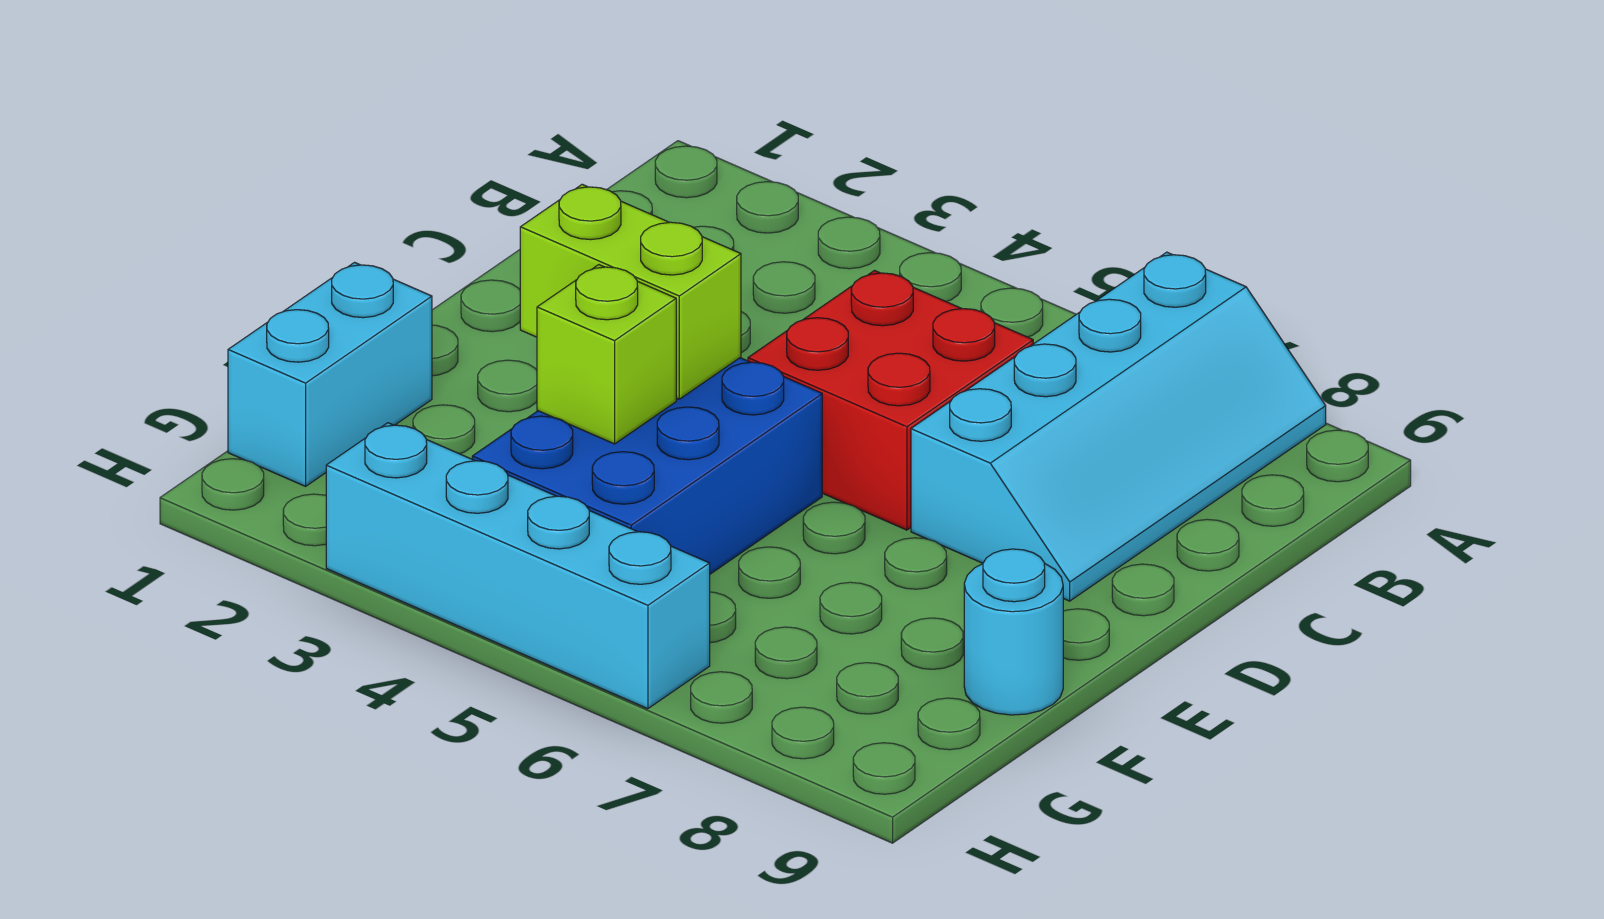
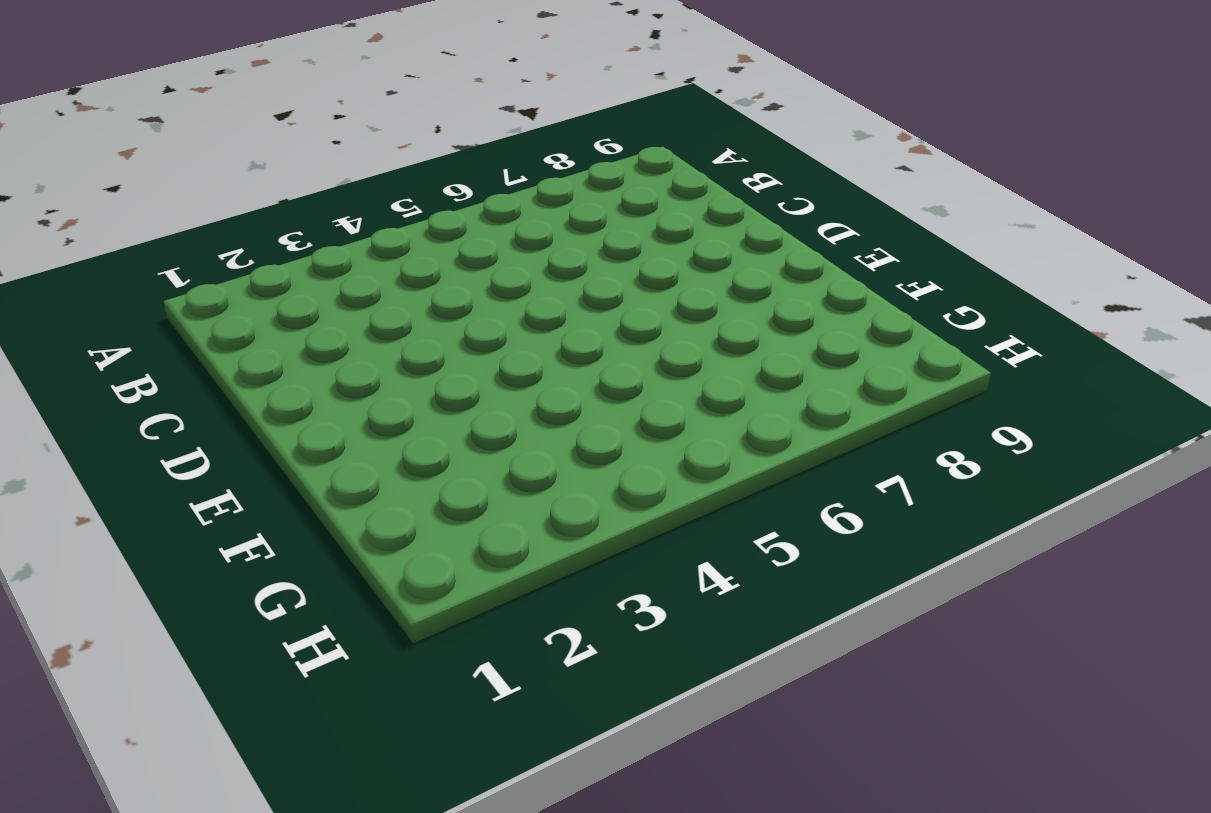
none -> cyan 2x4 slope [911,252,1326,601]
none -> red 2x2 brick [748,271,1033,530]

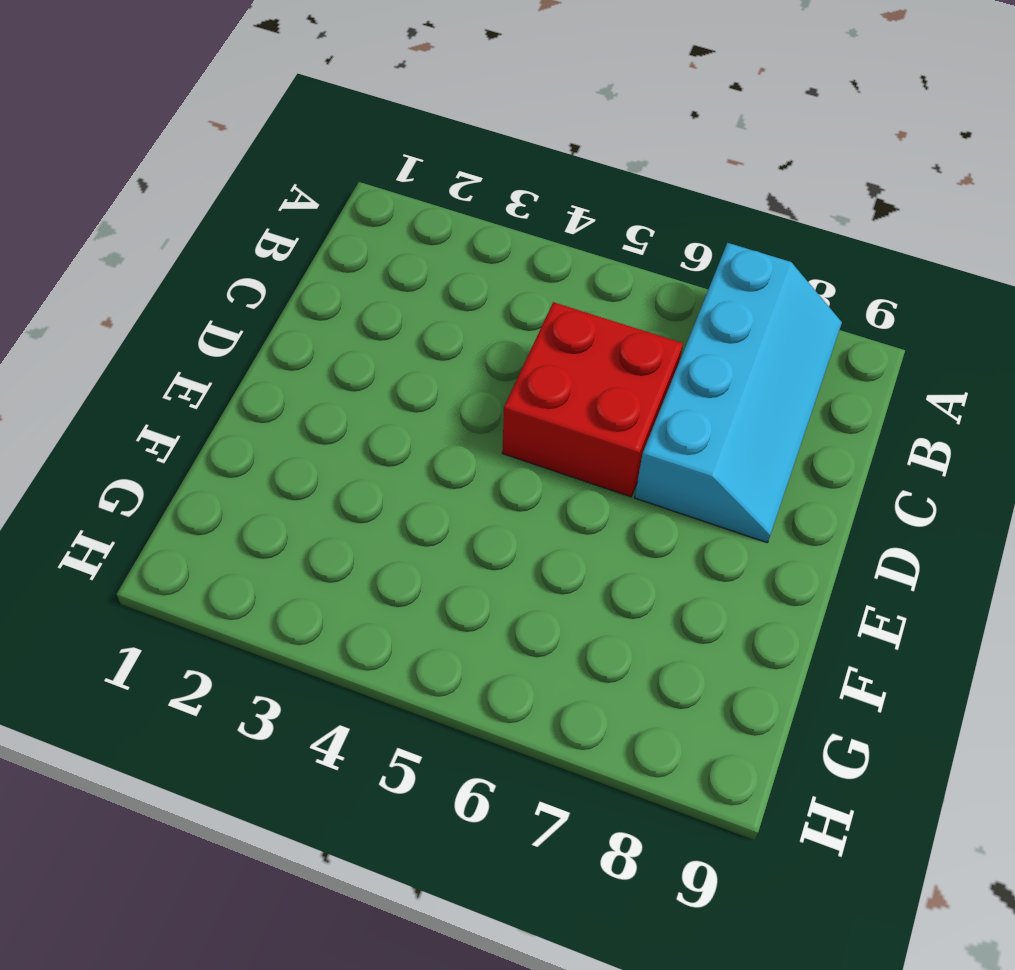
none -> blue 2x3 brick [472,358,822,574]
none -> cyan 1x2 brick [228,262,432,486]

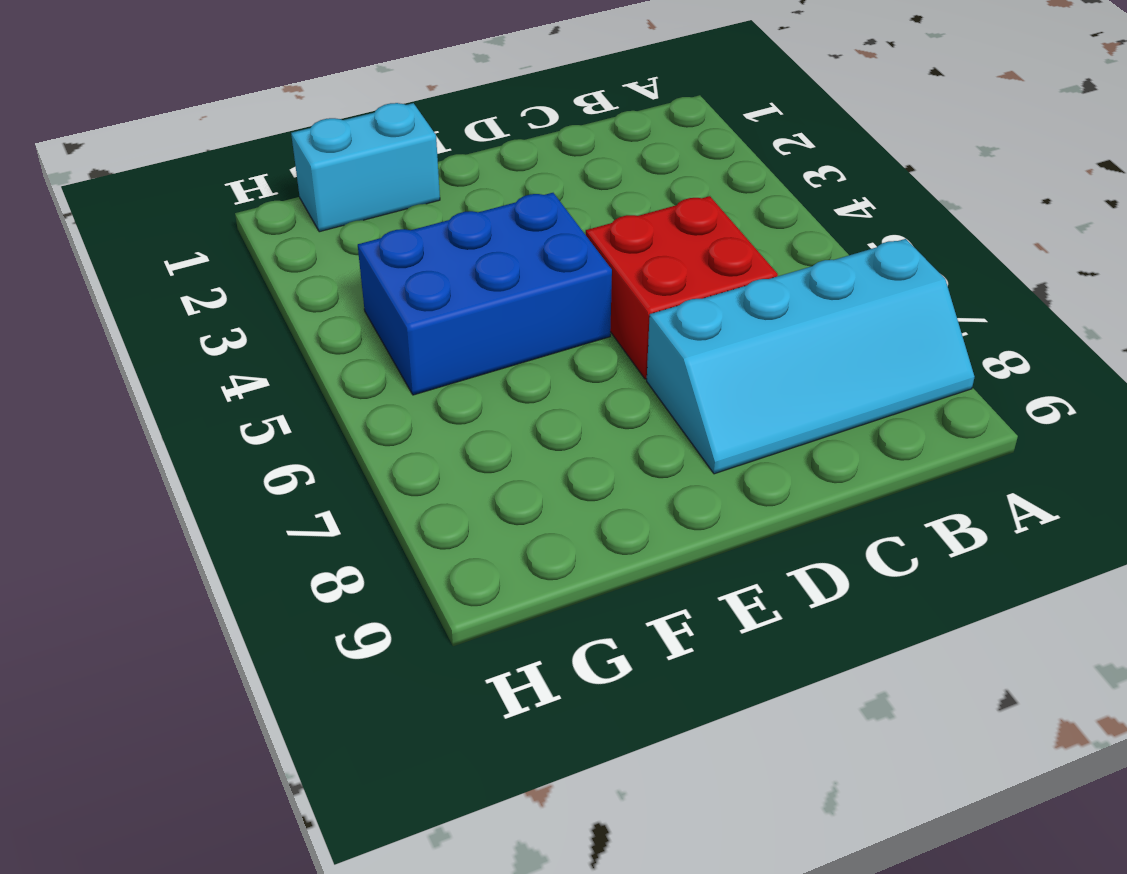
none -> cyan 1x1 round brick [964,549,1063,715]
none -> cyan 1x4 brick [326,423,710,709]

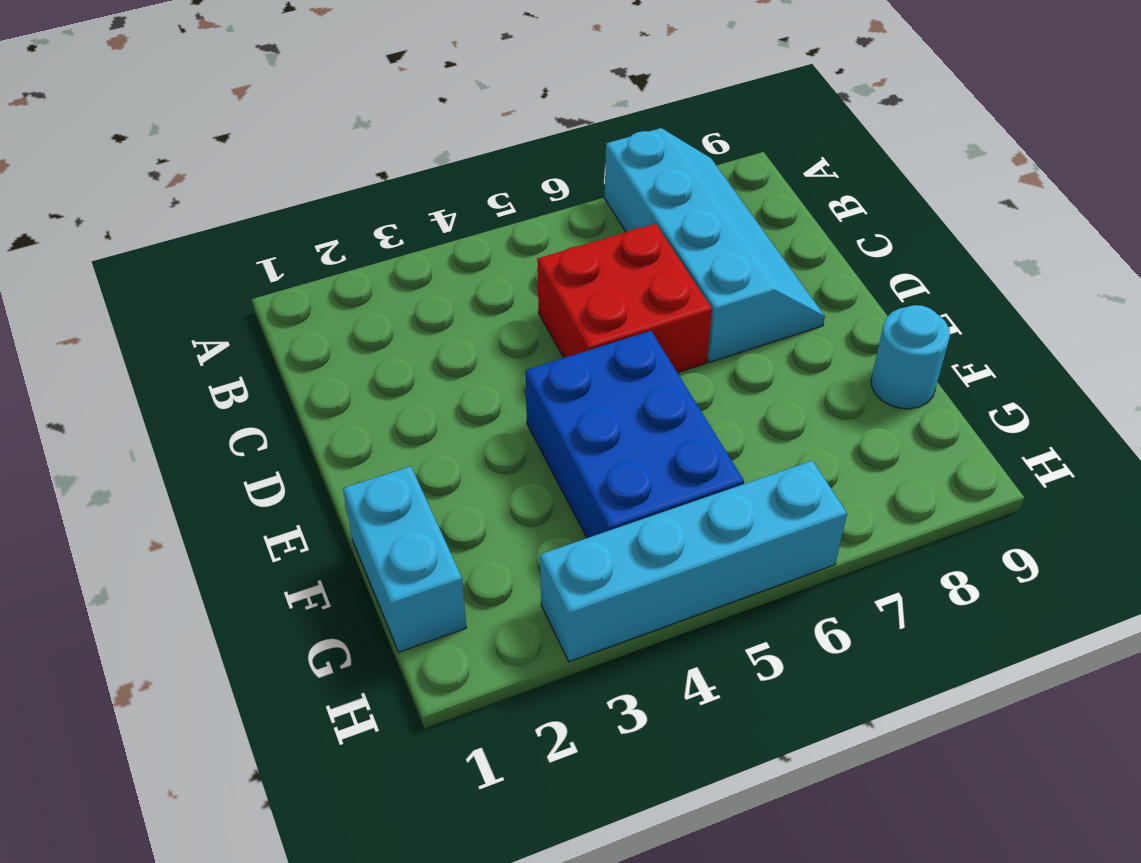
none -> lime 1x2 brick [520,184,741,399]
none -> lime 1x1 brick [537,265,676,444]

